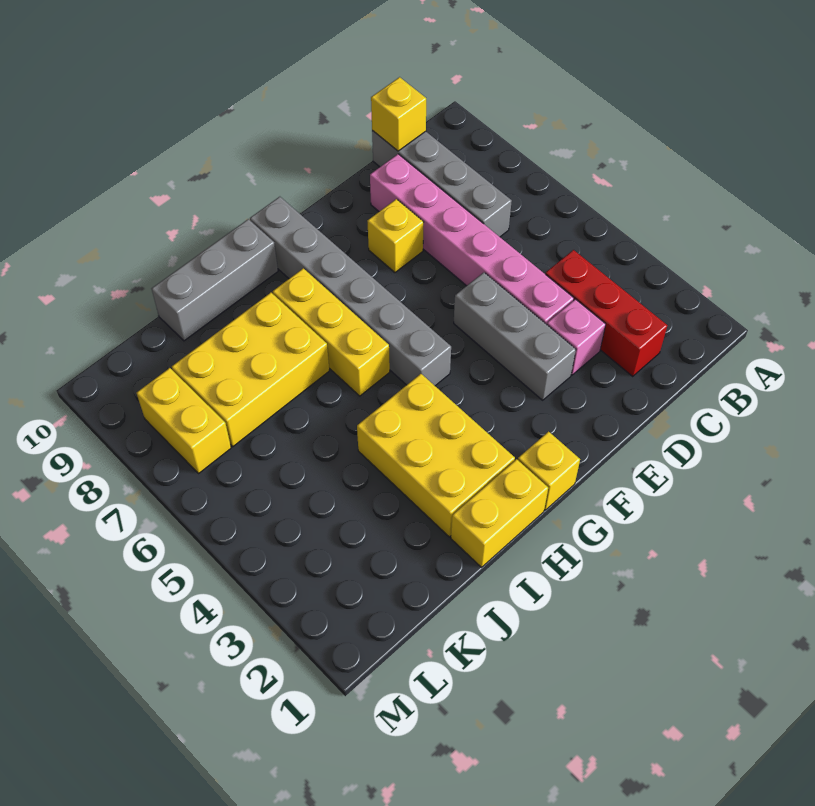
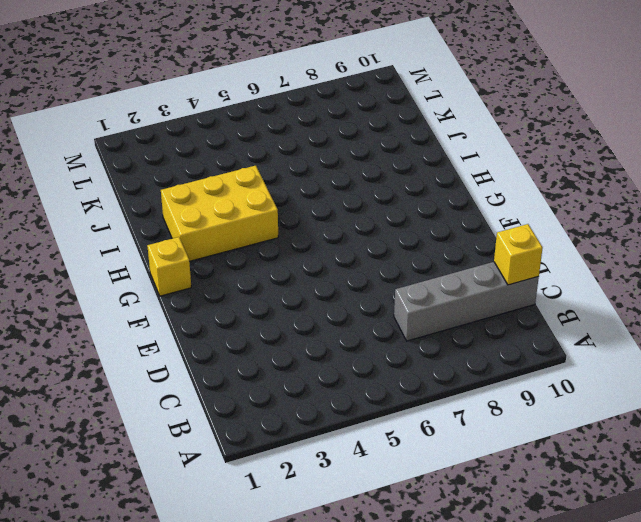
none -> red 1x3 brick [545,250,667,376]
none -> pink 1x1 brick [547,299,606,375]
none -> pink 1x6 brick [370,154,574,324]

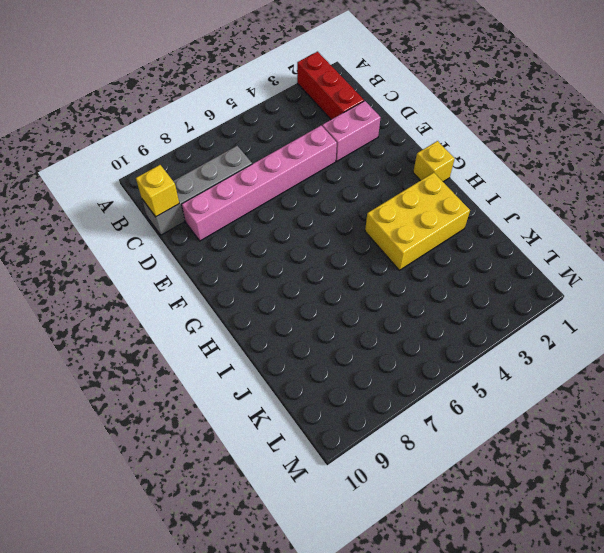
red 1x3 brick [297,52,364,119] -> red 1x3 brick turned to [545,250,667,376]
pink 1x2 brick [322,101,381,161] -> pink 1x1 brick [547,299,606,375]
none -> grey 1x3 brick [454,273,576,400]
none -> yellow 1x1 brick [367,199,424,272]
none -> grey 1x6 brick [250,197,451,386]

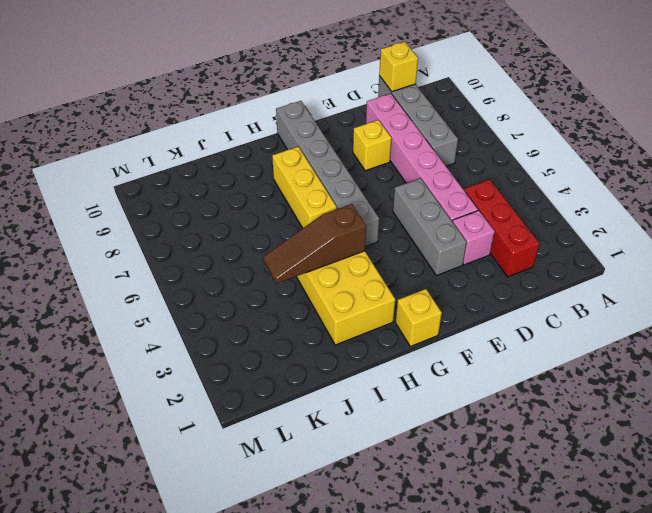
brown 1x3 slope [263,204,366,284] -> none
none -> yellow 1x2 brick [451,459,548,567]
none -> grey 1x3 brick [151,219,278,341]
none -> yellow 2x3 brick [172,293,329,447]

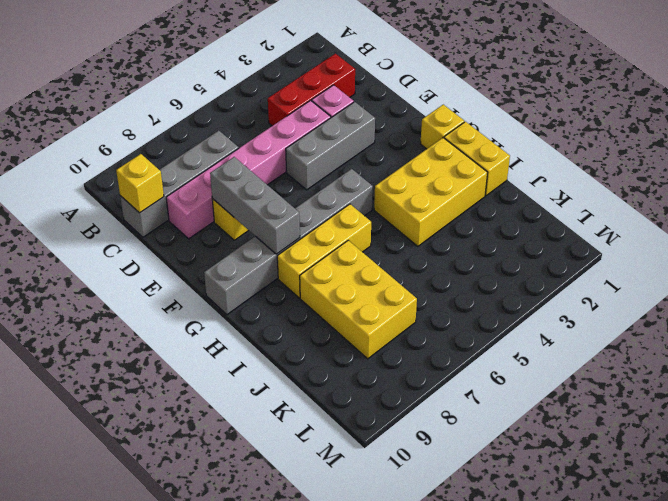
grey 1x3 brick [210,157,300,254] -> grey 1x3 brick moved to [151,219,278,341]
none -> yellow 1x2 brick [137,368,231,473]

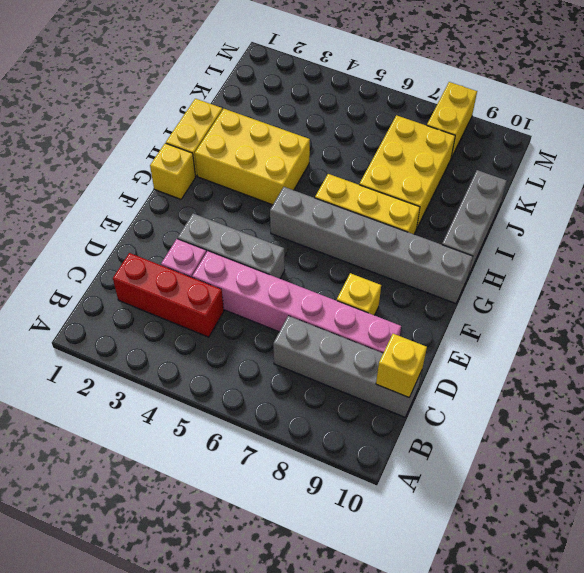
yellow 1x2 brick [427,82,477,158] -> yellow 1x2 brick turned to [137,368,231,473]

